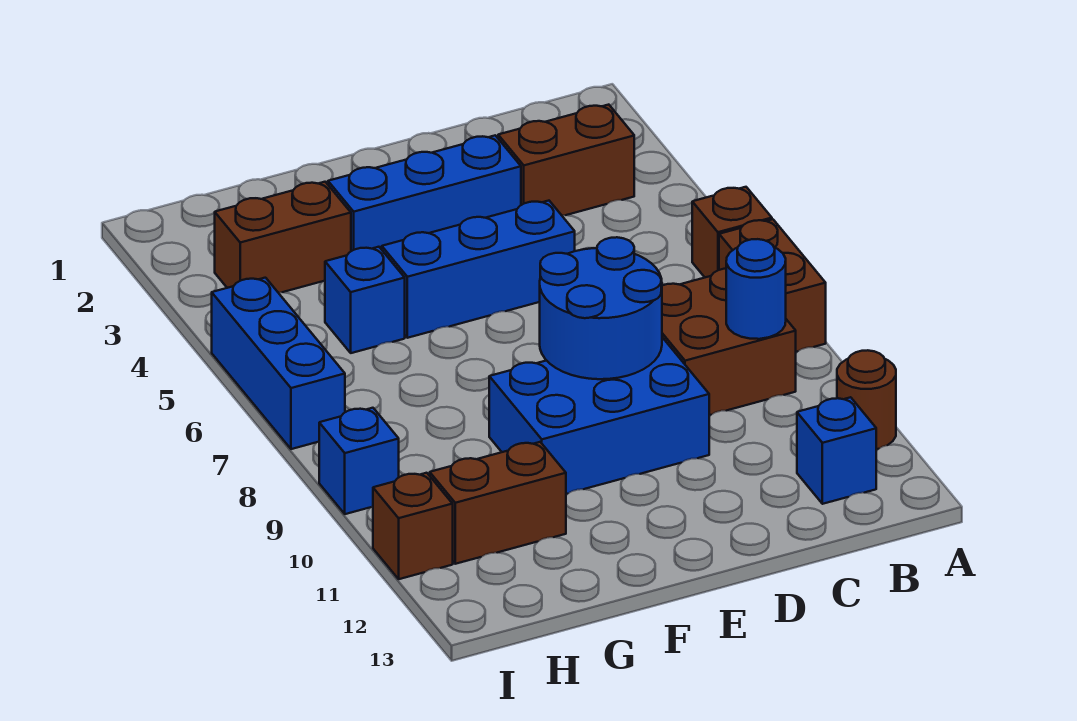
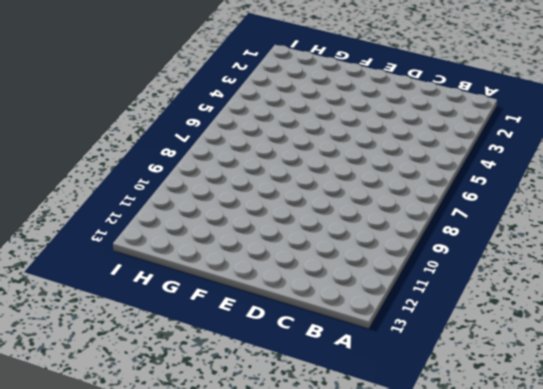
none -> brown 1x1 brick [692,187,772,277]
none -> brown 1x2 brick [719,219,826,352]
none -> brown 1x1 round brick [837,350,896,449]

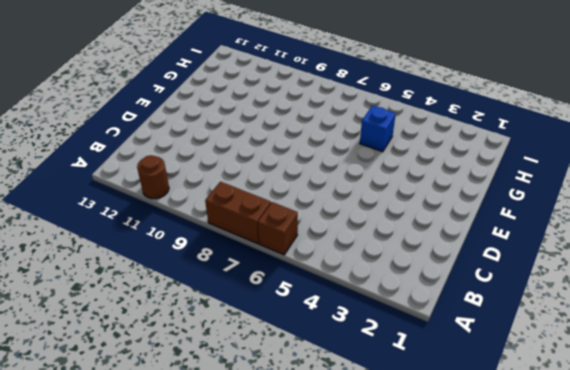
none -> brown 1x2 brick [498,105,634,215]
none -> brown 2x2 brick [662,269,796,415]
none -> blue 1x1 brick [797,397,876,504]

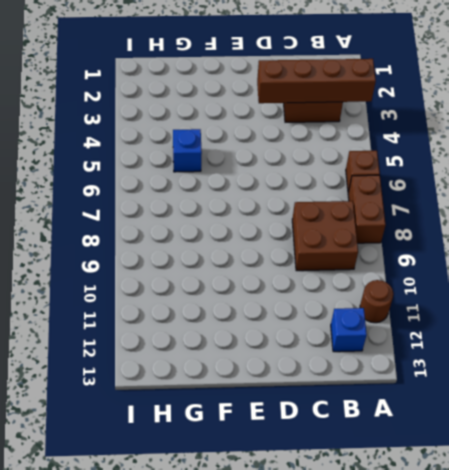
brown 1x4 brick [257,59,376,103] -> none
none -> blue 1x3 brick [328,135,521,251]
none -> blue 1x3 brick [382,201,575,338]
none -> blue 2x3 brick [489,337,709,494]

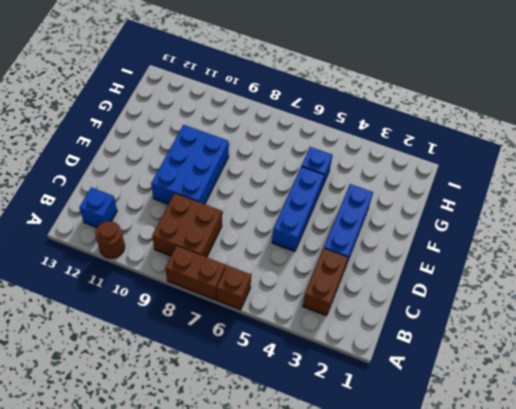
none -> brown 1x2 brick [215,182,351,293]
none -> brown 1x2 brick [430,442,566,564]
none -> blue 1x3 brick [212,278,345,449]

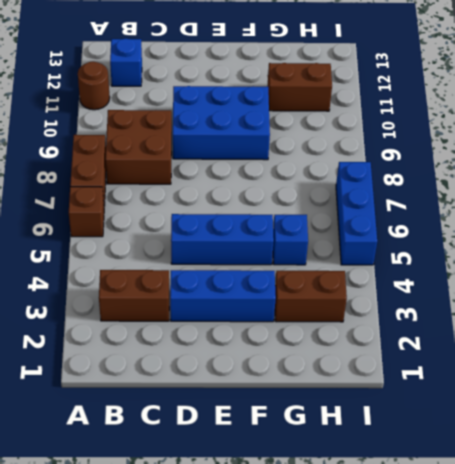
none -> blue 1x1 brick [319,408,399,514]
none -> brown 1x1 brick [373,473,453,579]
none -> blue 1x1 round brick [726,239,786,339]

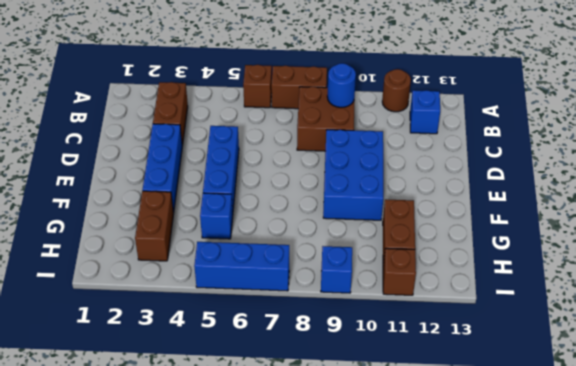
none -> blue 2x2 round brick [540,237,662,379]

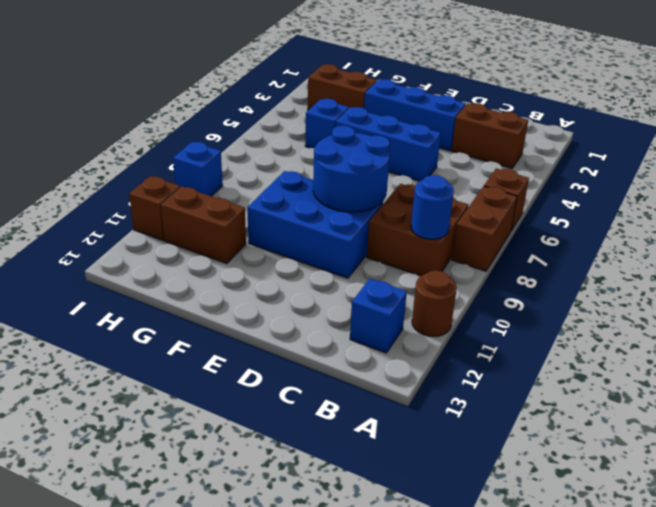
none -> blue 1x3 brick [212,278,345,449]

